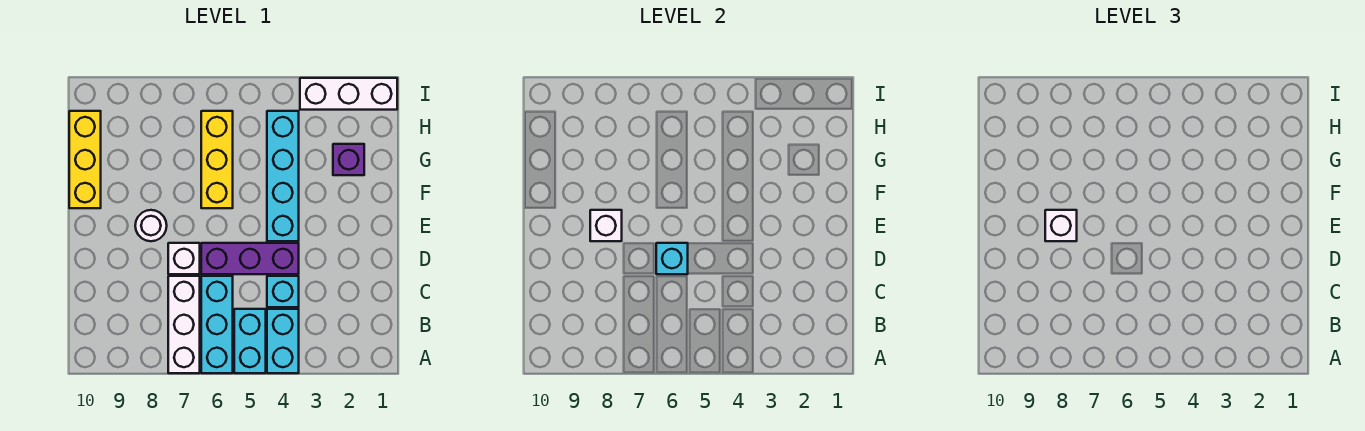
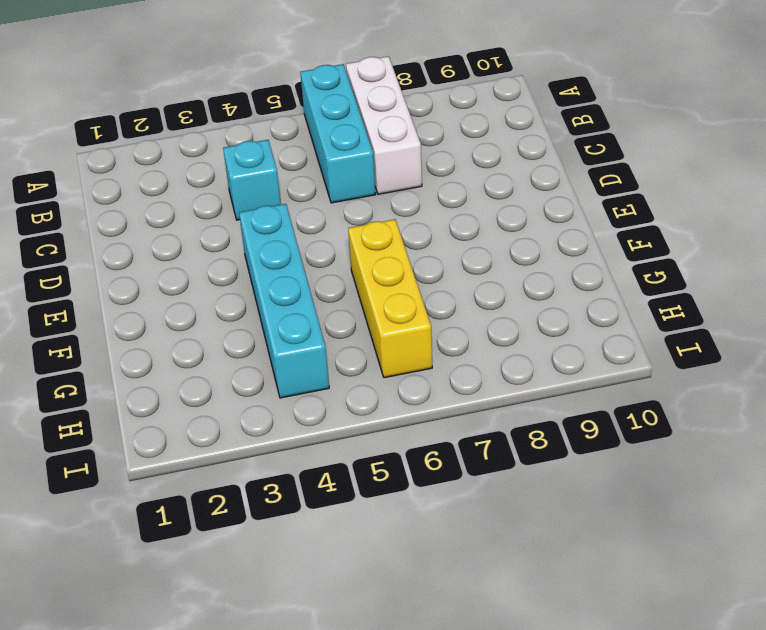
none -> cyan 1x2 brick [267,309,299,373]
none -> cyan 1x2 brick [234,309,266,373]
none -> purple 1x3 brick [201,243,299,274]

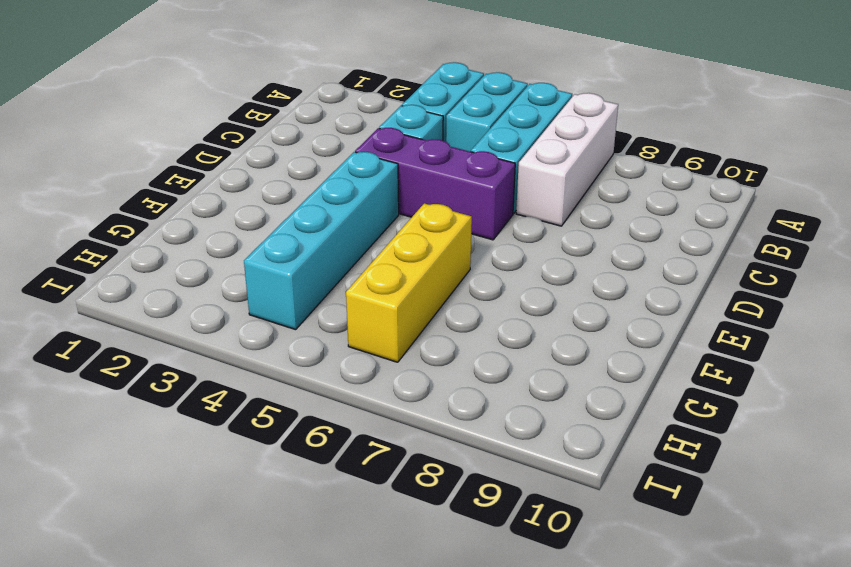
none -> white 1x1 brick [168,243,200,274]
none -> white 1x1 round brick [135,210,167,241]
none -> yellow 1x3 brick [69,111,101,208]

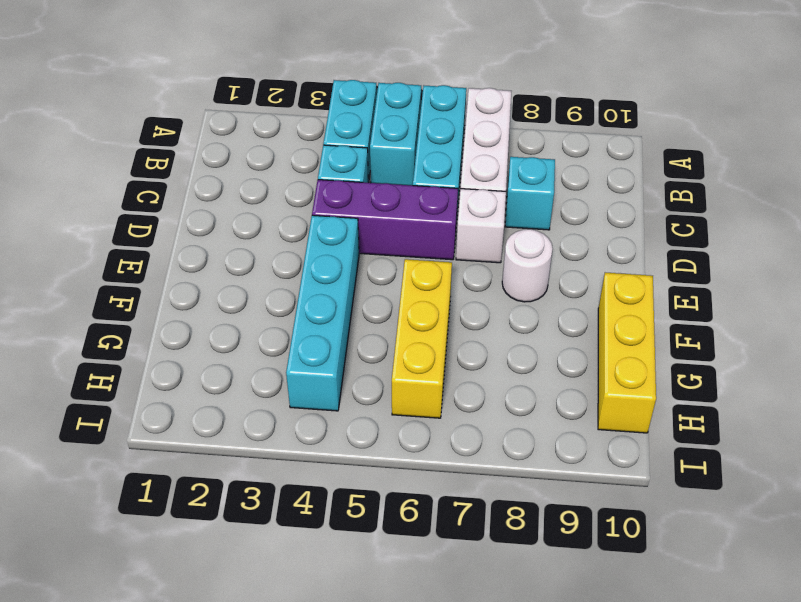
cyan 1x1 brick [505,157,555,230] -> cyan 1x1 brick moved to [656,243,688,274]
none -> purple 1x1 brick [333,144,364,175]
none -> white 1x3 brick [300,78,397,110]
none -> white 1x1 brick [590,210,622,241]

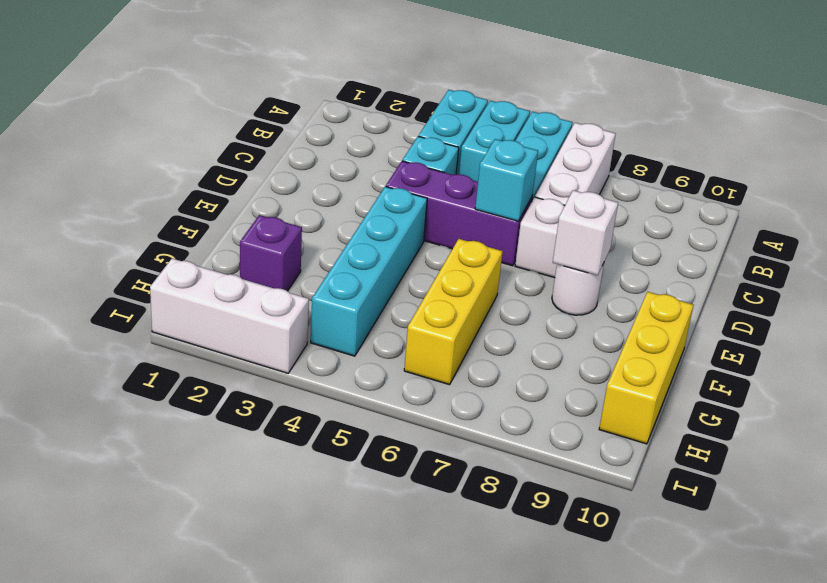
none -> white 1x1 brick [1045,210,1077,241]

